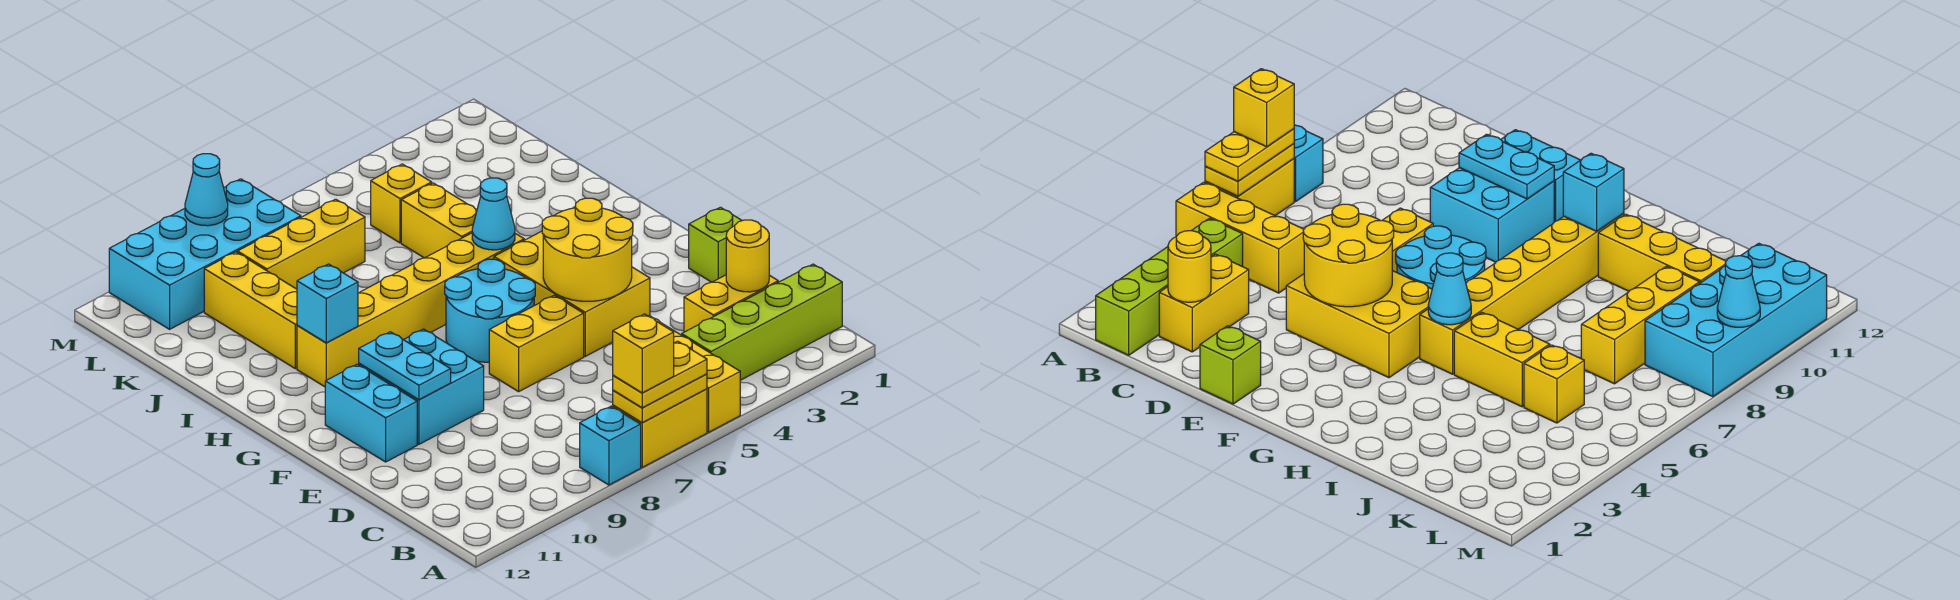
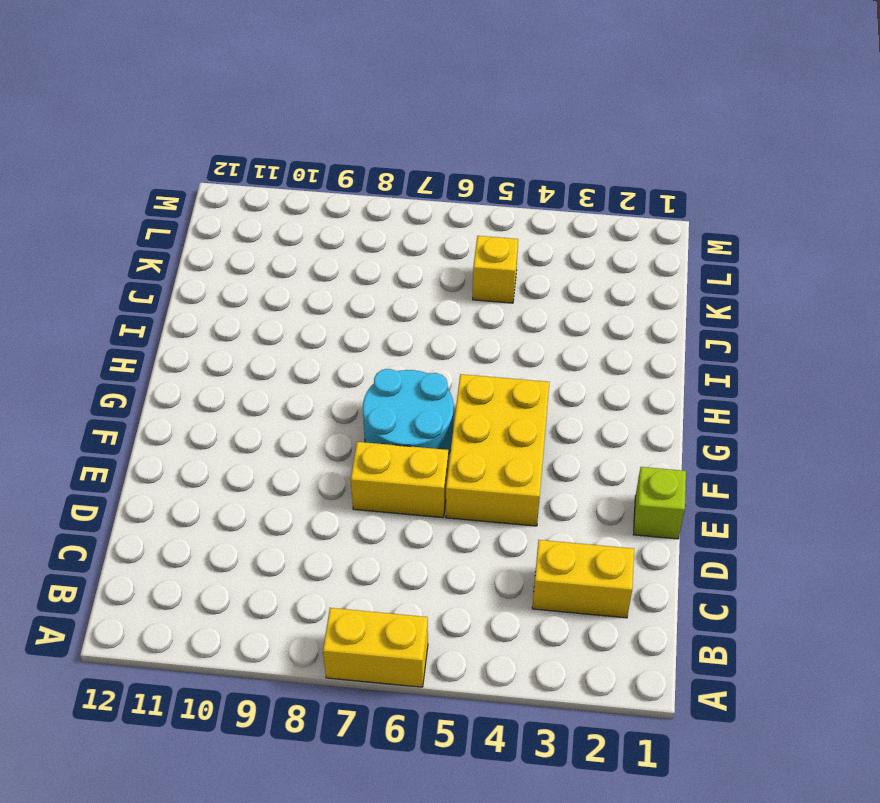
none -> yellow 1x3 brick [649,316,740,432]
none -> cyan 1x1 brick [580,406,641,485]
none -> lime 1x4 brick [682,264,842,380]

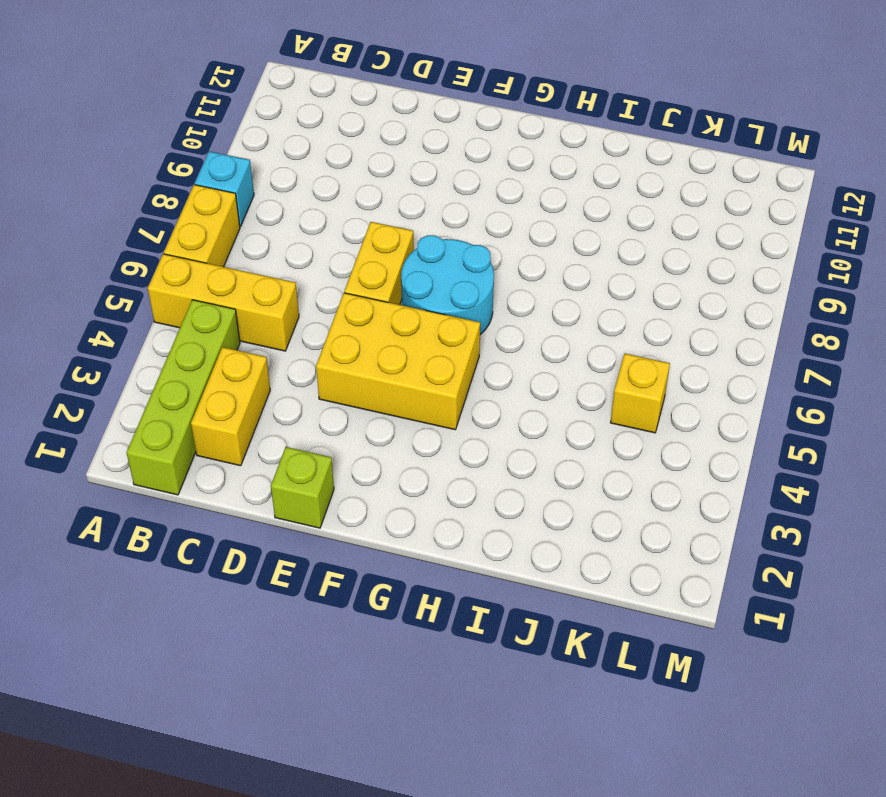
none -> cyan 2x2 brick [359,329,484,444]
none -> cyan 1x2 brick [325,364,417,462]
none -> yellow 1x6 brick [297,233,524,387]

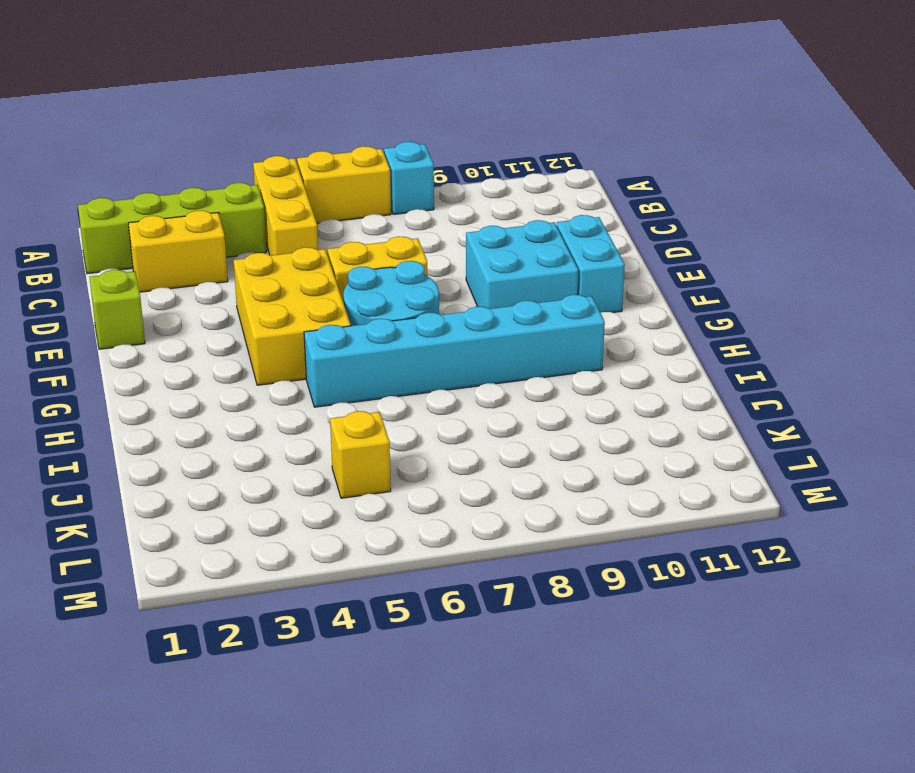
cyan 1x6 brick [304,295,605,407] -> yellow 1x6 brick [297,233,524,387]
none -> yellow 1x2 brick [401,183,477,258]
none -> yellow 1x3 brick [204,252,297,369]
none -> yellow 1x3 brick [238,199,365,289]

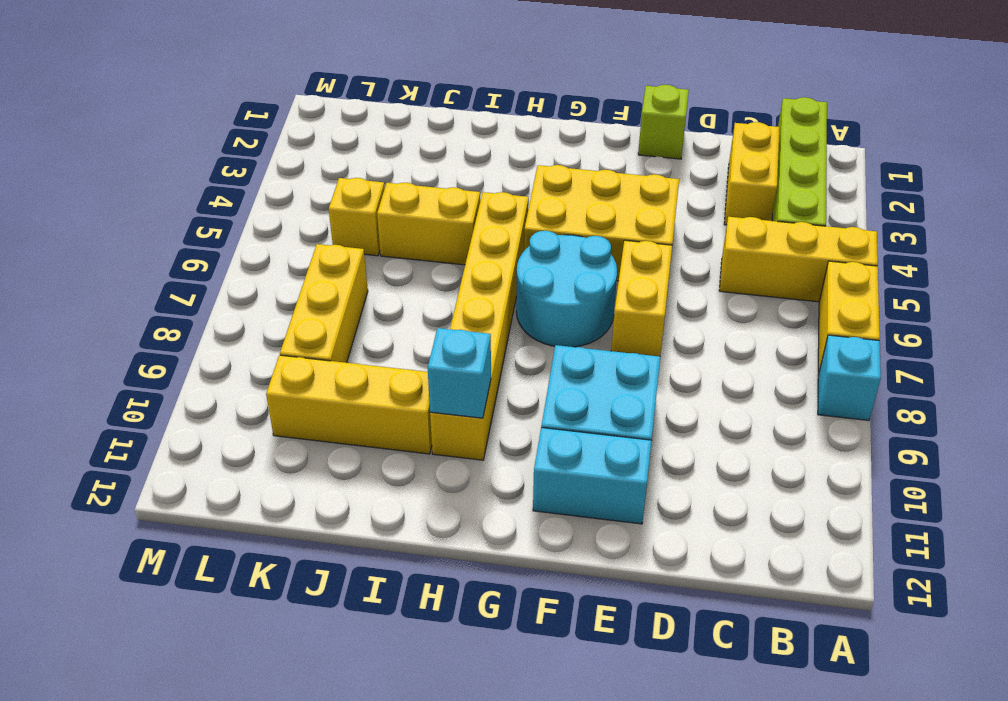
none -> cyan 2x4 brick [109,179,301,329]
none -> yellow 1x2 plate [613,374,707,423]
none -> yellow 1x1 round brick [726,220,769,292]

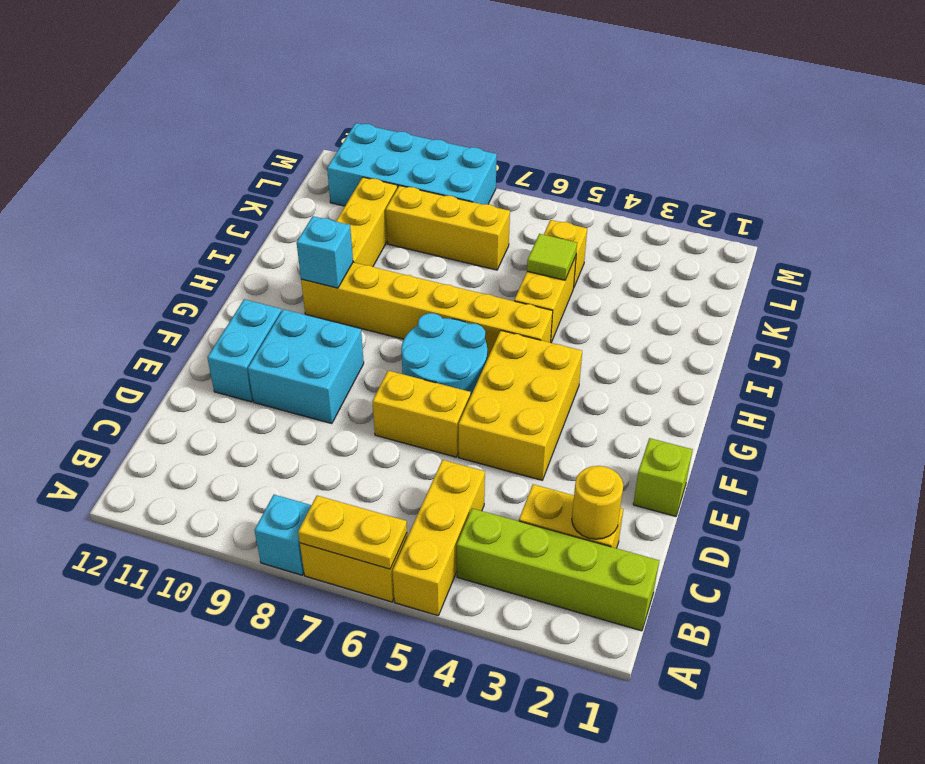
lime 1x1 tile [527,234,577,280] -> none
none -> yellow 2x2 round brick [542,198,633,301]
none -> cyan 1x2 plate [359,332,451,400]
none -> cyan 1x1 cone [472,178,515,250]

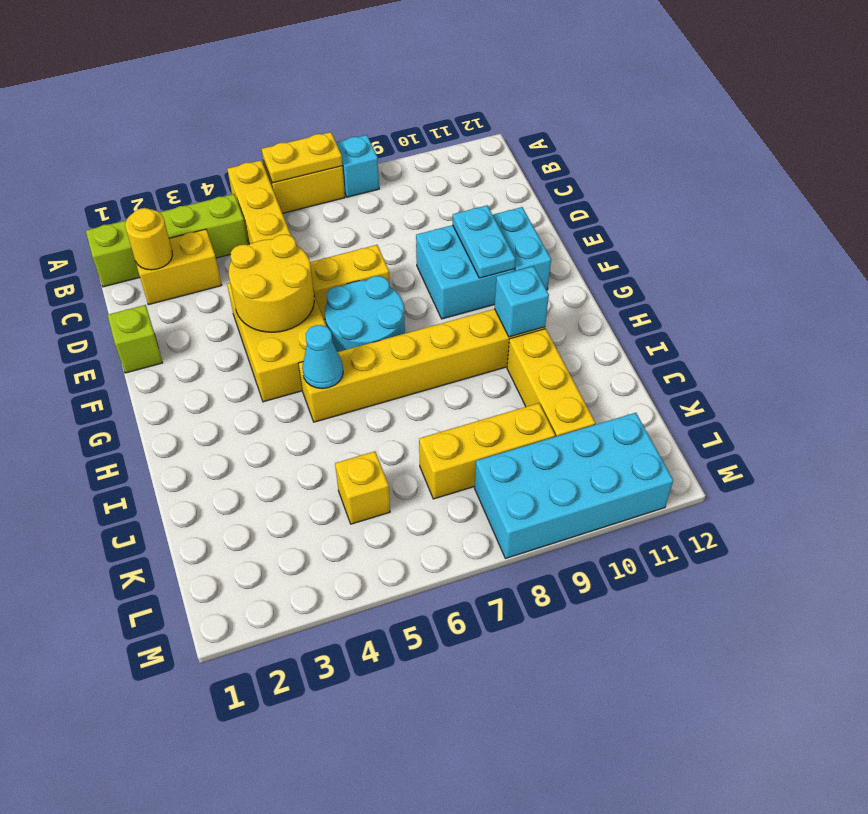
none -> yellow 1x2 brick [401,183,477,258]
none -> cyan 1x1 cone [185,154,228,226]
none -> yellow 1x2 plate [613,341,707,408]

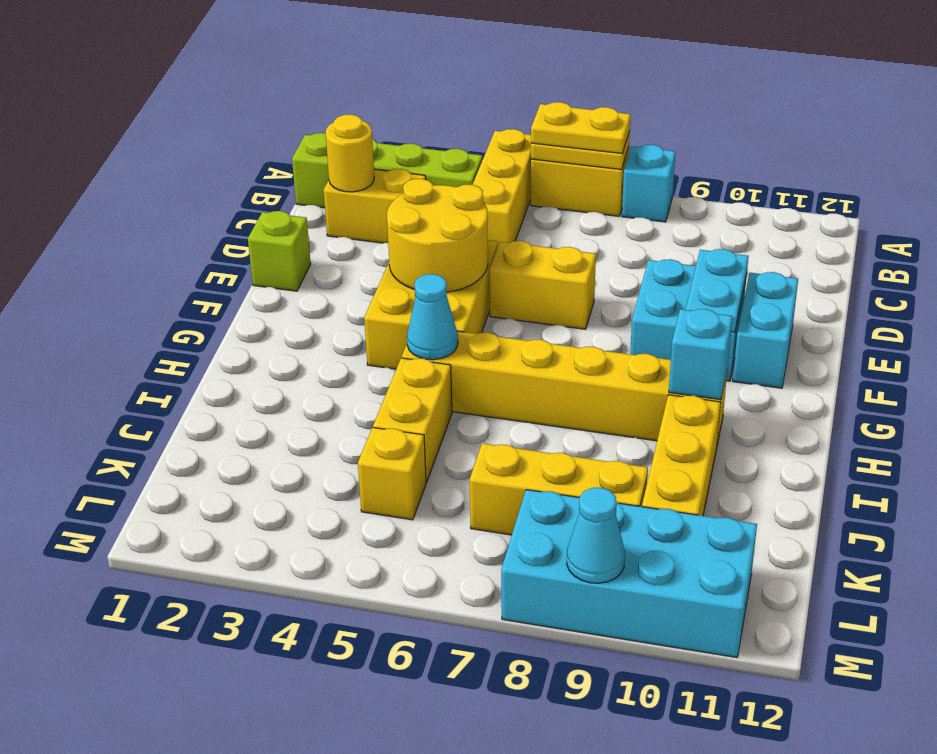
none -> cyan 2x2 round brick [445,259,535,362]
none -> yellow 1x1 brick [613,314,674,393]

